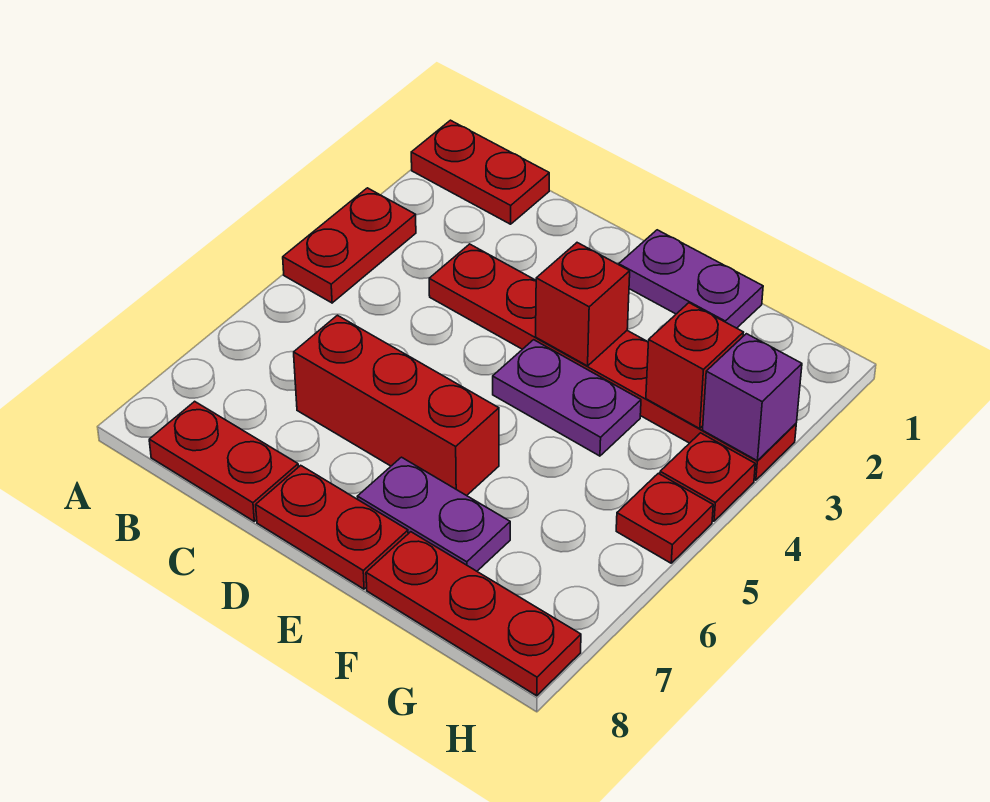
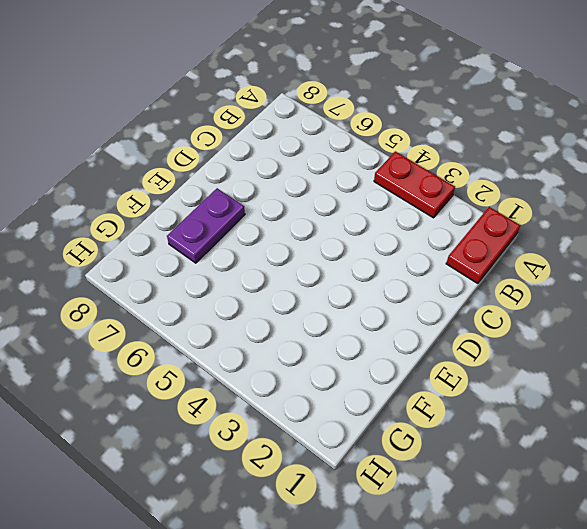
none -> red 1x2 plate [149,401,298,521]
none -> red 1x6 plate [429,244,796,480]
none -> red 1x3 brick [294,315,499,496]

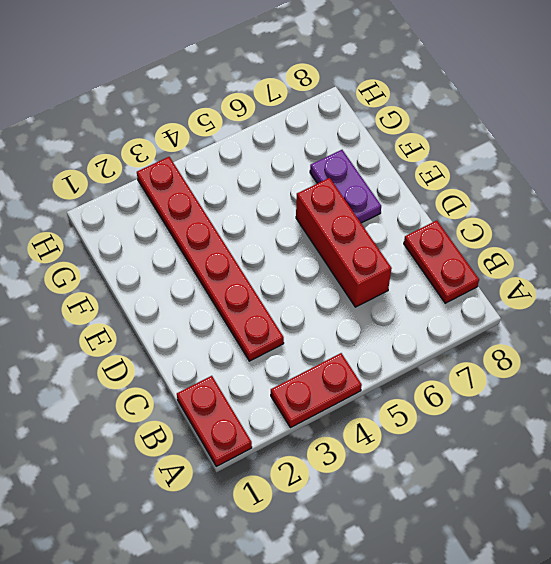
none -> red 1x2 plate [256,465,408,589]
none -> purple 1x2 plate [619,230,763,328]
none -> purple 1x2 plate [493,340,641,456]

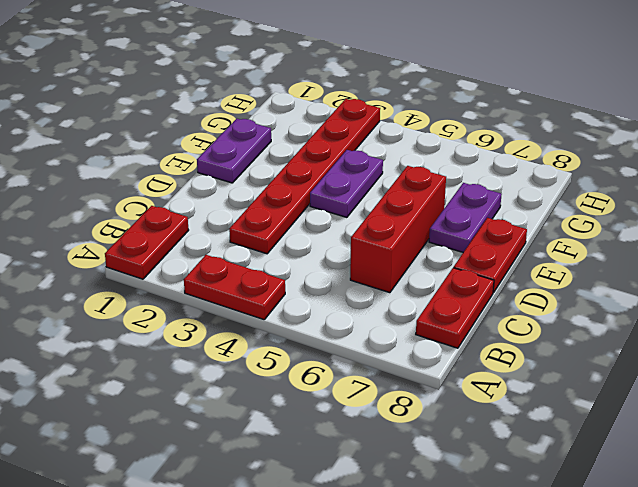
none -> red 1x3 plate [366,532,581,696]
none -> red 1x1 plate [660,433,755,521]
none -> red 1x1 plate [616,473,713,563]

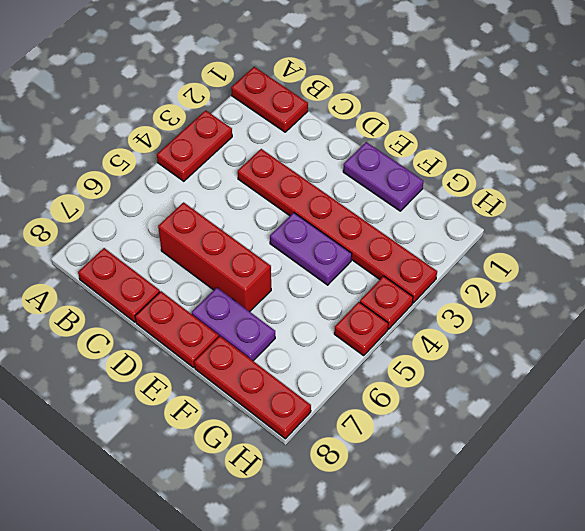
none -> red 1x1 brick [536,243,630,366]
none -> red 1x1 brick [646,303,744,428]
none -> purple 1x1 brick [703,334,802,461]

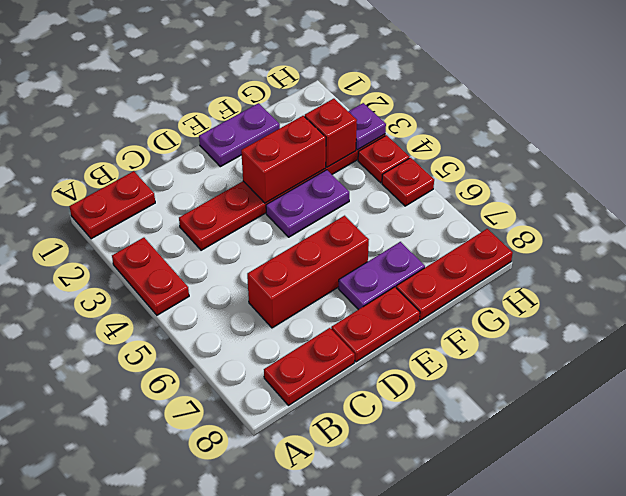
red 1x2 brick [241,116,326,203] -> red 1x1 brick [536,243,630,366]
purple 1x1 plate [348,103,386,150] -> purple 1x1 brick [703,334,802,461]

